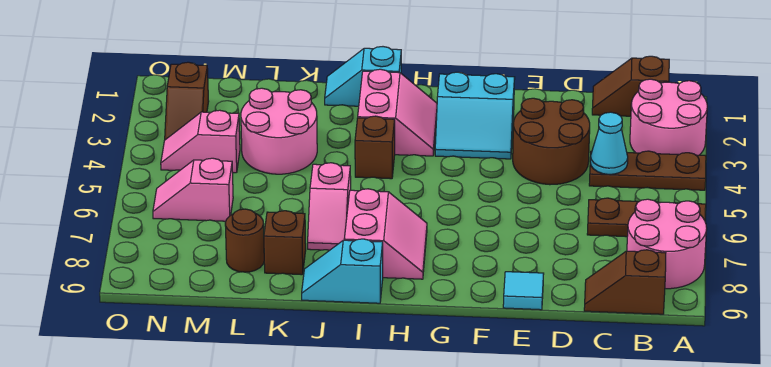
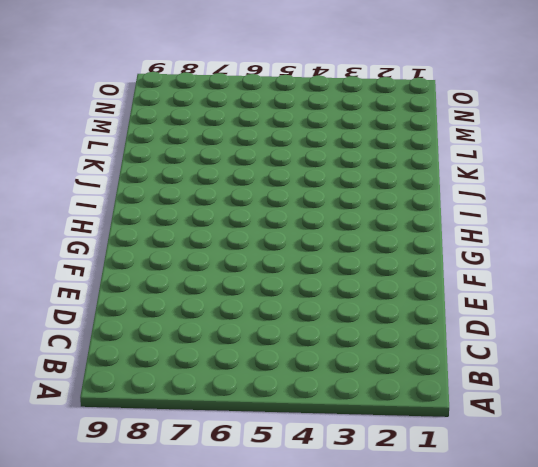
none -> pink 2x2 round brick [630,79,707,155]
none -> brown 1x3 plate [589,151,706,190]
none -> brown 1x3 plate [587,198,706,237]

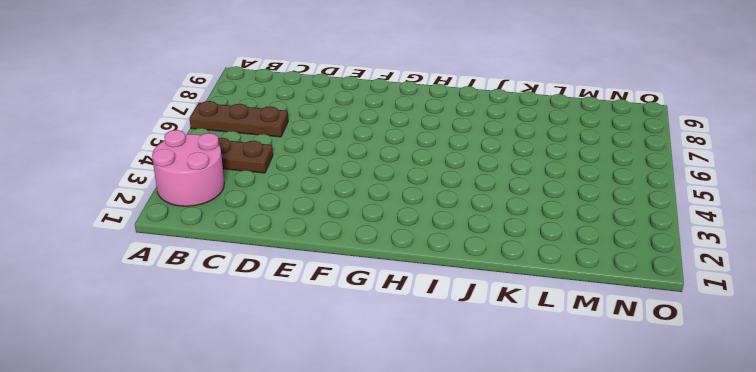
none -> pink 2x2 round brick [627,199,707,289]
none -> brown 1x2 slope [592,56,669,116]
none -> brown 1x2 slope [584,250,666,314]

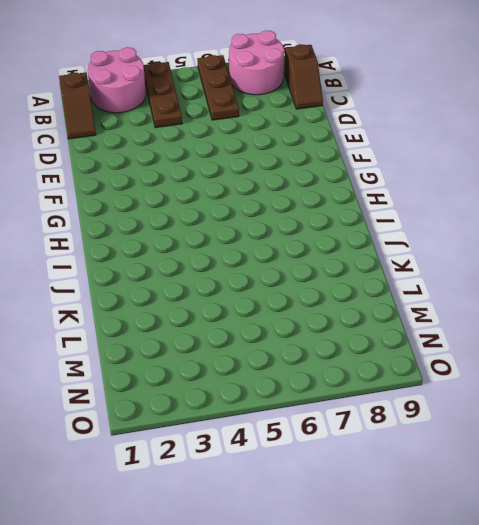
none -> brown 2x2 round brick [513,98,590,185]
none -> cyan 1x1 tile [503,272,544,310]
none -> cyan 2x2 slope [435,72,515,159]

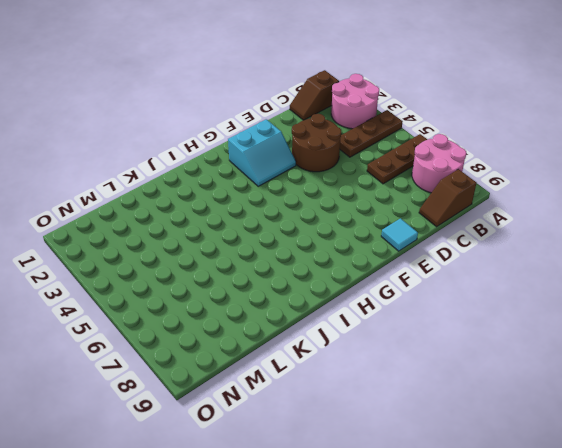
none -> pink 2x2 slope [358,69,437,156]
none -> pink 2x2 slope [344,189,427,279]
none -> cyan 1x2 slope [325,47,401,106]

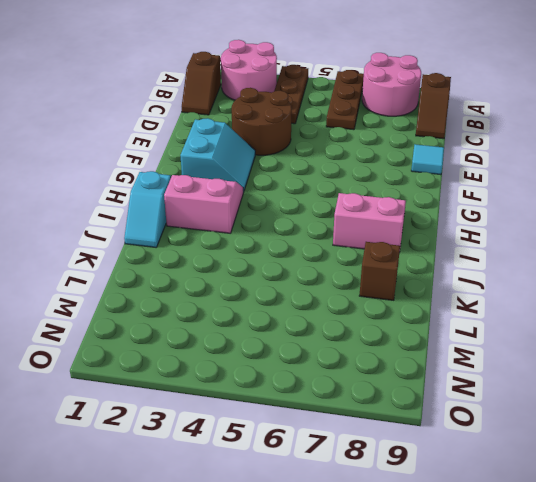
none -> brown 1x1 brick [355,116,395,179]
none -> cyan 1x2 slope [302,239,383,303]
none -> pink 1x2 slope [308,163,351,250]

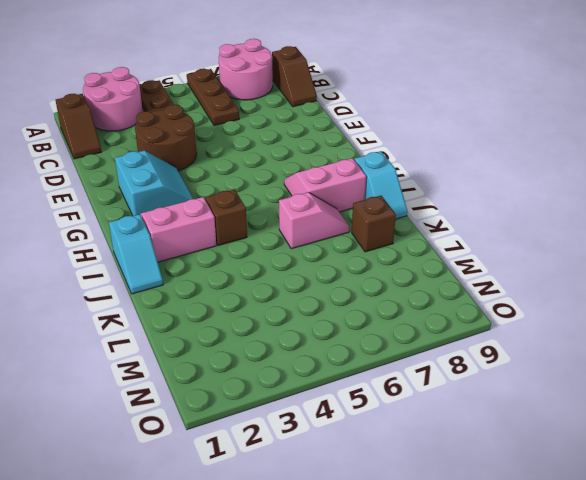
none -> cyan 1x1 tile [503,272,544,310]
none -> pink 2x2 round brick [241,88,317,174]
none -> brown 1x1 round brick [225,209,264,272]

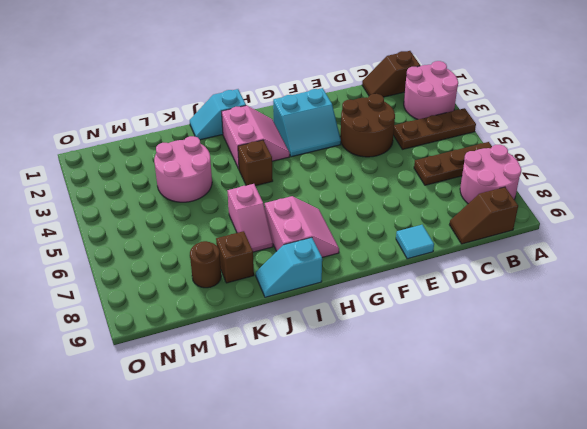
none -> pink 1x2 slope [161,110,240,173]
none -> pink 1x2 slope [153,158,233,221]
none -> brown 1x2 slope [165,62,209,140]

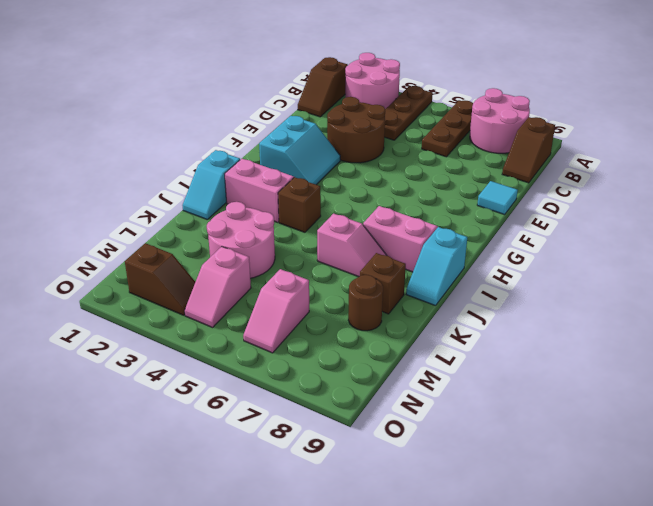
none -> cyan 1x1 cone [590,112,628,174]

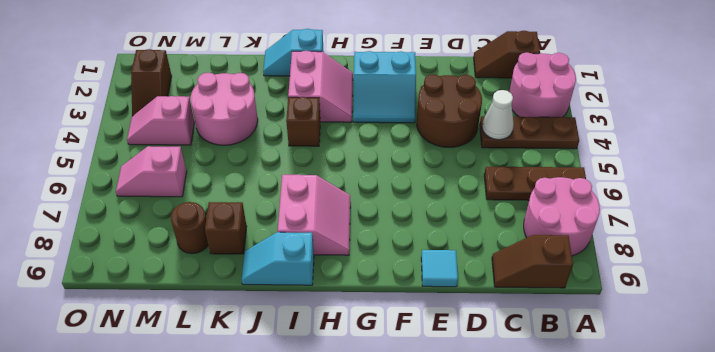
white 1x1 cone [482,90,514,140] -> cyan 1x1 cone [590,112,628,174]
none -> pink 1x2 slope [308,163,351,250]

